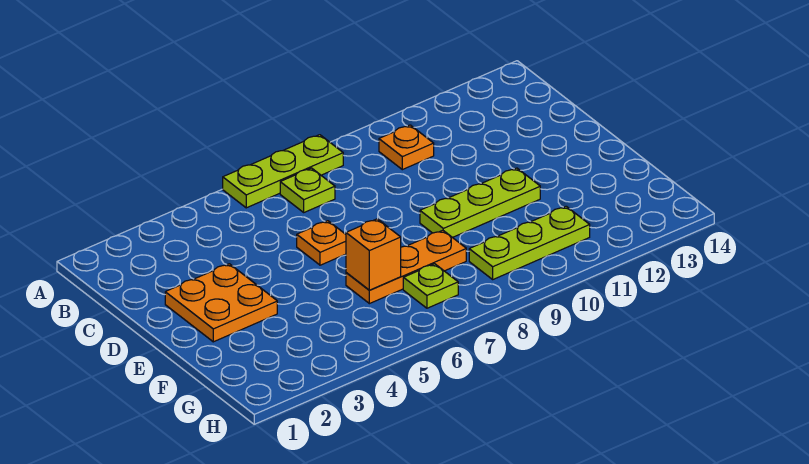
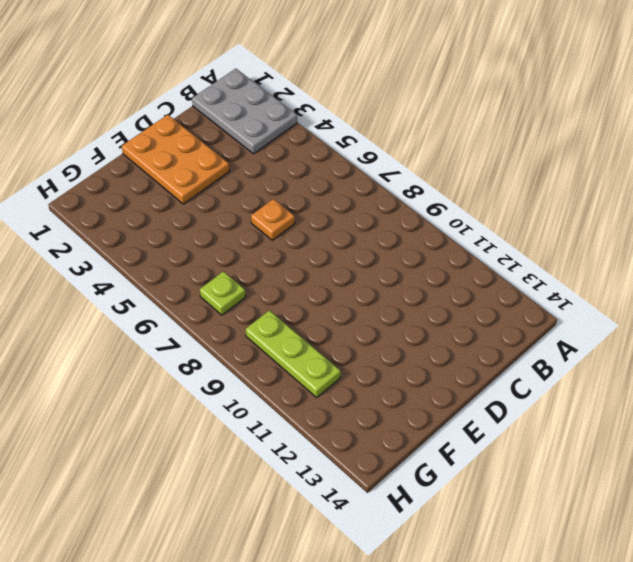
grey 2x3 plate [192,69,297,154] -> none
orange 2x3 plate [122,115,229,204] -> orange 2x2 plate [165,264,277,342]
none -> lime 1x3 plate [223,135,343,208]
none -> lime 1x1 plate [280,168,335,212]

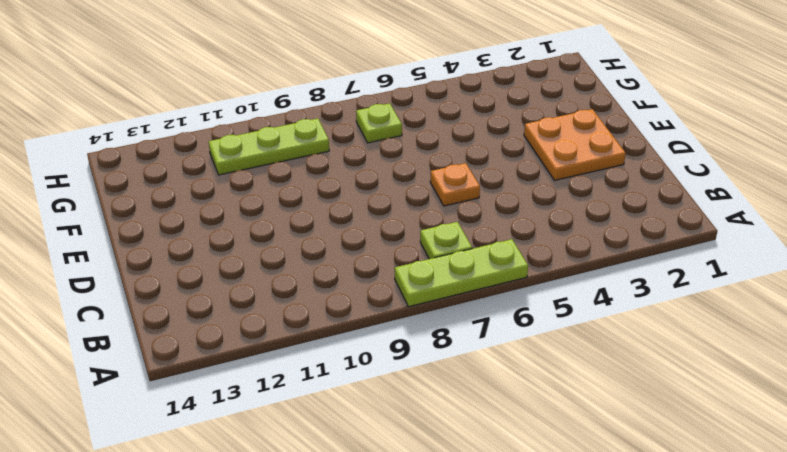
none -> orange 1x1 plate [379,125,434,170]
none -> lime 1x3 plate [420,168,540,238]

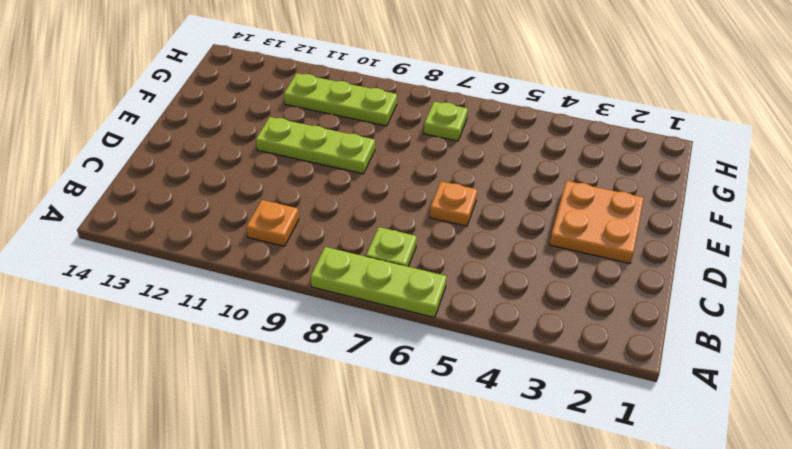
none -> orange 1x3 plate [346,230,466,304]
none -> orange 1x1 brick [346,219,401,290]

